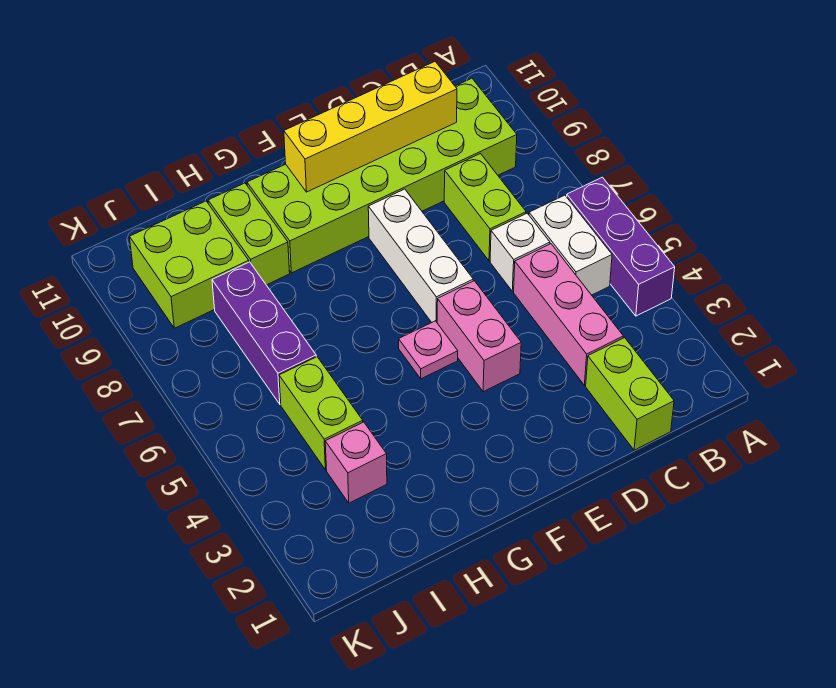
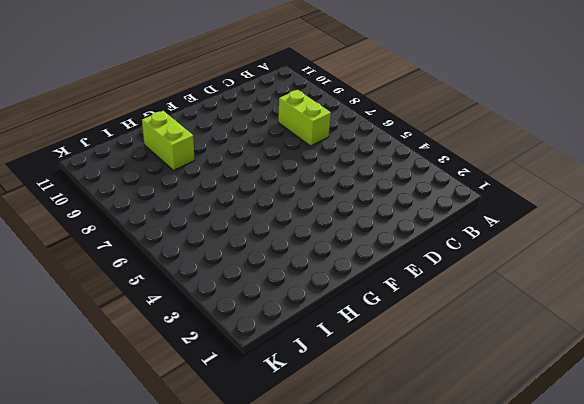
none -> purple 1x3 brick [567,177,675,316]
none -> white 1x2 brick [529,195,612,295]
none -> lime 2x6 brick [247,78,517,273]

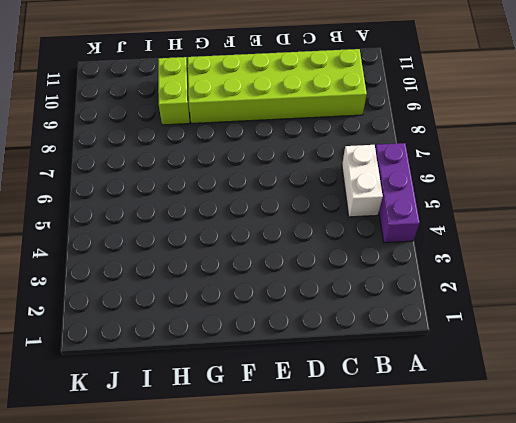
none -> lime 1x2 brick [586,338,674,450]
none -> pink 1x3 brick [514,244,623,385]
none -> white 1x1 brick [490,213,550,291]

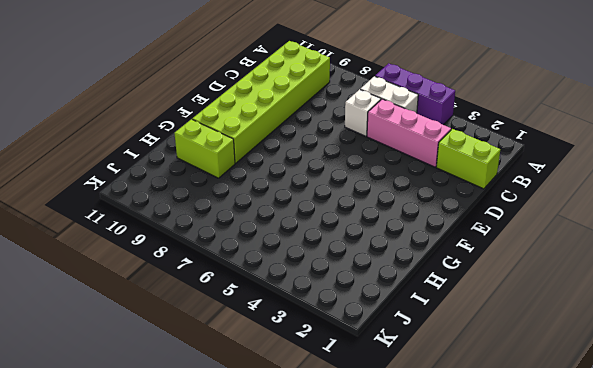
none -> lime 1x2 brick [444,154,526,261]
none -> pink 1x2 brick [437,281,521,392]
none -> white 1x3 brick [368,189,473,322]

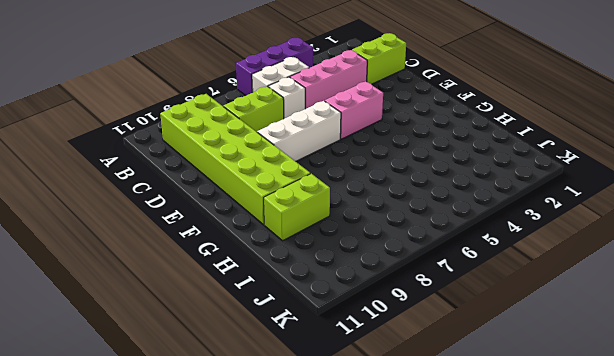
none -> pink 1x1 plate [399,321,458,379]
none -> pink 1x1 brick [325,422,387,503]
none -> lime 1x2 brick [279,357,363,470]

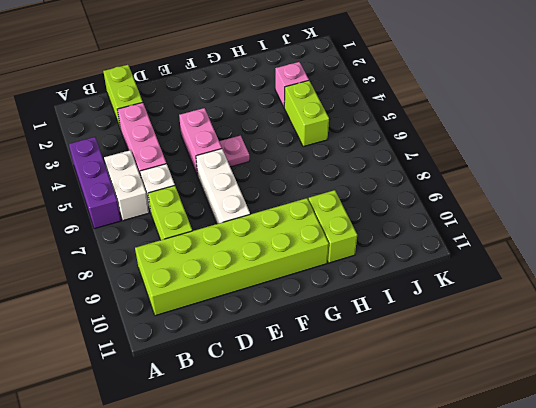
none -> purple 1x3 brick [212,262,316,404]
none -> lime 2x2 brick [130,201,249,328]
none -> yellow 1x4 brick [284,62,457,192]

